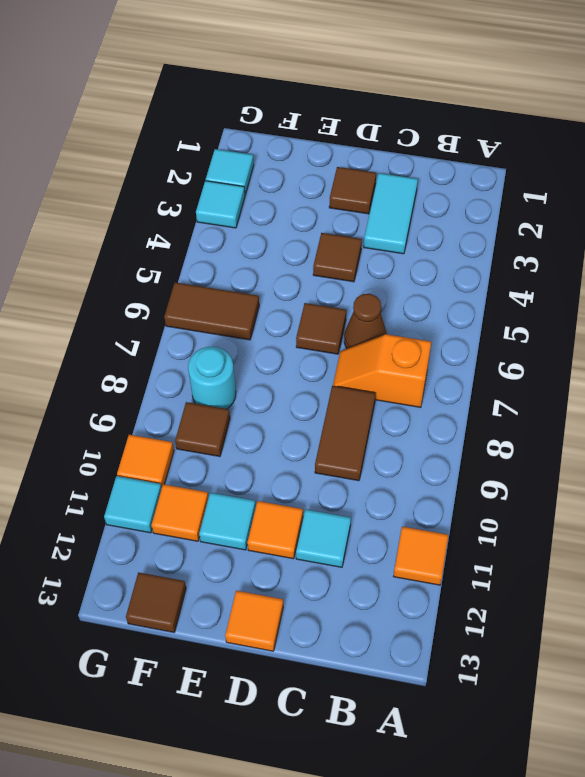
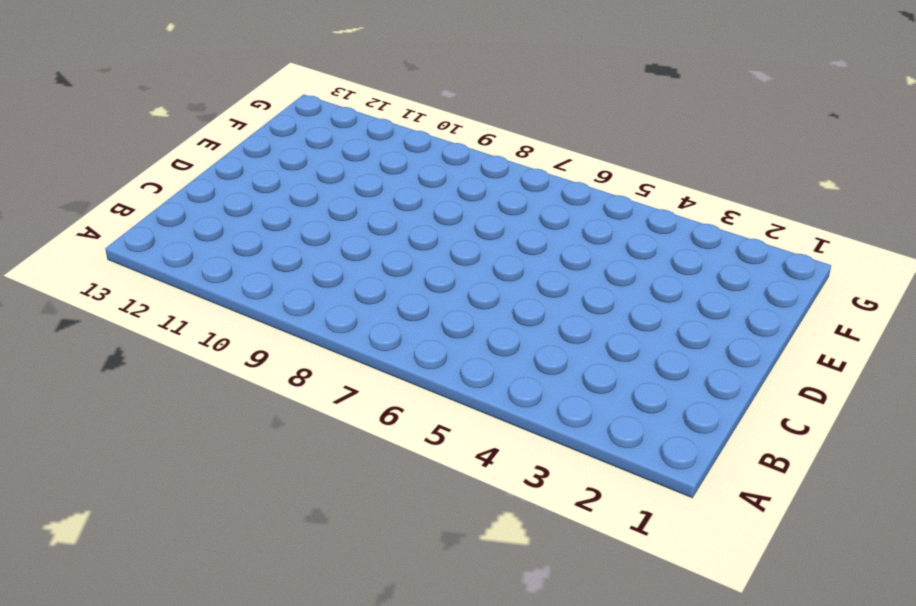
none -> orange 1x1 tile [394,527,448,585]
none -> orange 1x2 slope [333,334,431,407]
none -> cyan 1x2 tile [364,173,418,254]

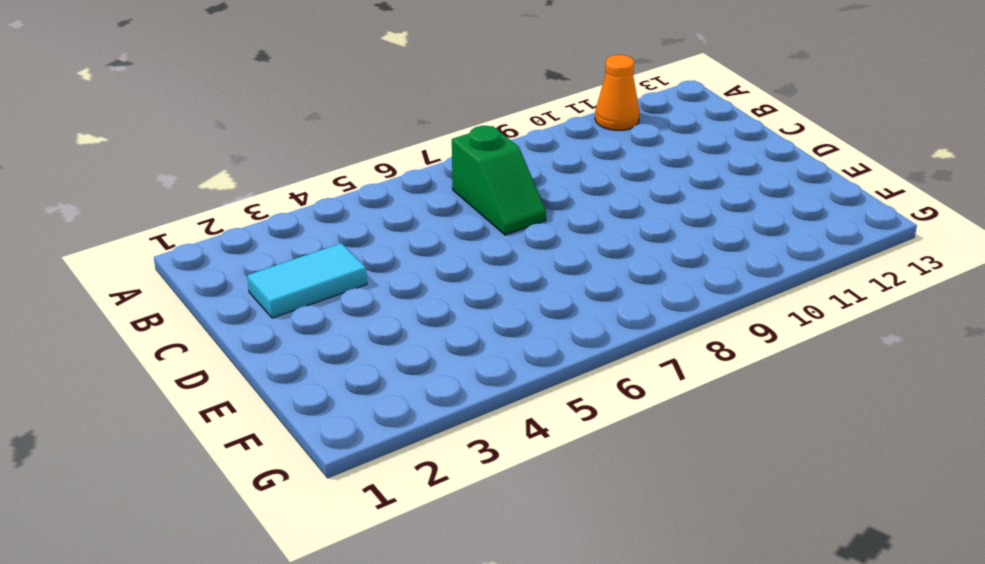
orange 1x1 cone [595,55,640,131] -> orange 1x1 tile [394,527,448,585]
green 1x2 slope [452,126,546,235] -> orange 1x2 slope [333,334,431,407]
none -> brown 1x1 cone [344,294,387,349]
none -> brown 1x2 tile [315,386,376,481]
none -> cyan 1x1 tile [296,509,351,567]

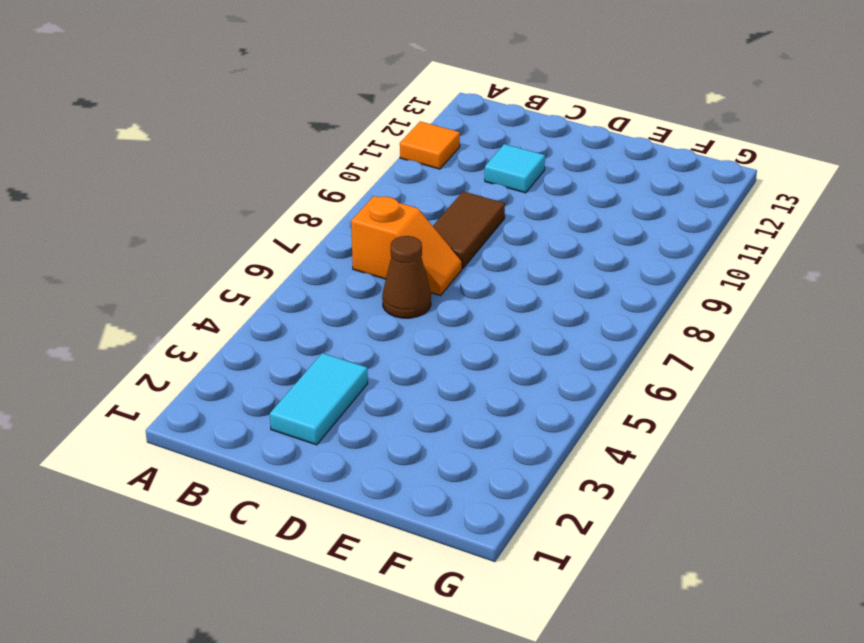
none -> brown 1x1 tile [329,167,376,214]
none -> brown 1x1 tile [313,233,362,282]
none -> brown 1x1 tile [296,303,346,354]

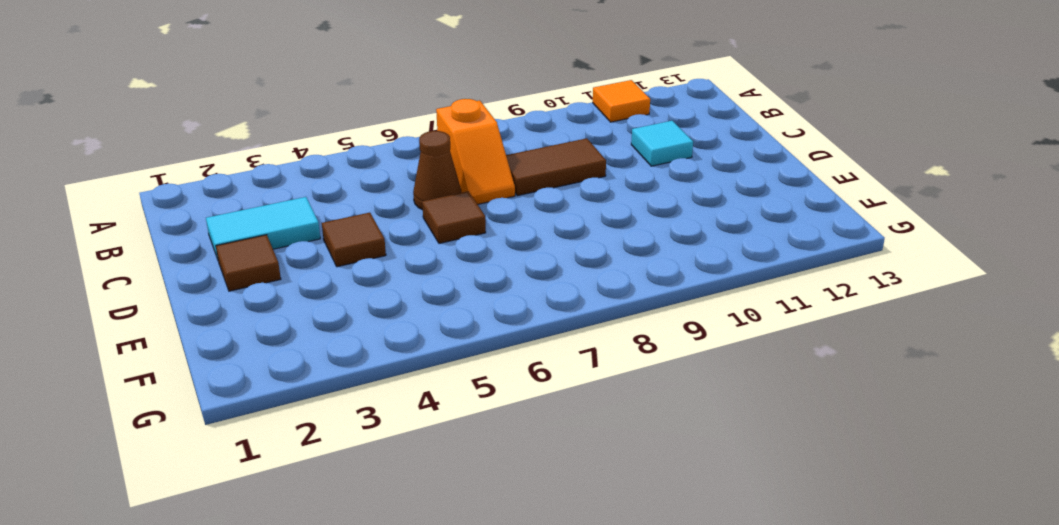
none -> orange 1x1 tile [247,501,303,559]
none -> orange 1x1 tile [225,591,283,651]
none -> cyan 1x1 tile [199,493,256,550]

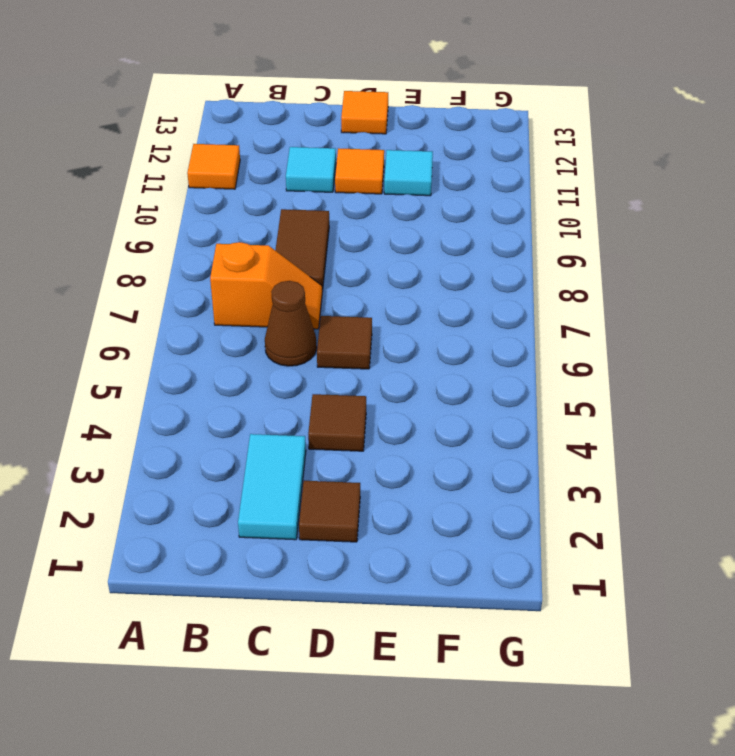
none -> brown 1x2 tile [164,282,259,340]
none -> cyan 1x1 round brick [188,347,236,409]
none -> brown 1x1 tile [175,402,230,457]

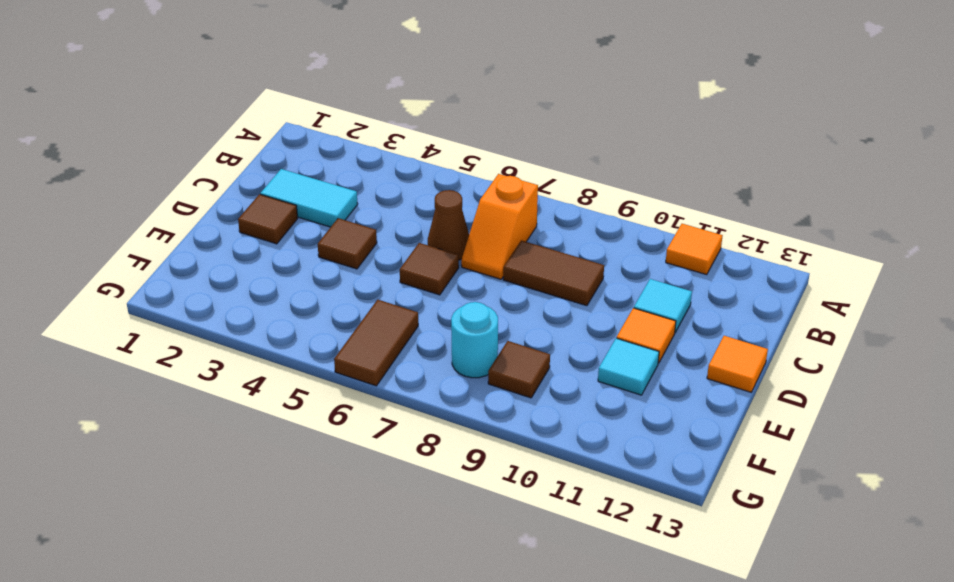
none -> orange 1x1 tile [151,484,209,541]
none -> brown 1x1 tile [126,572,186,632]
none -> cyan 1x1 tile [206,149,254,195]

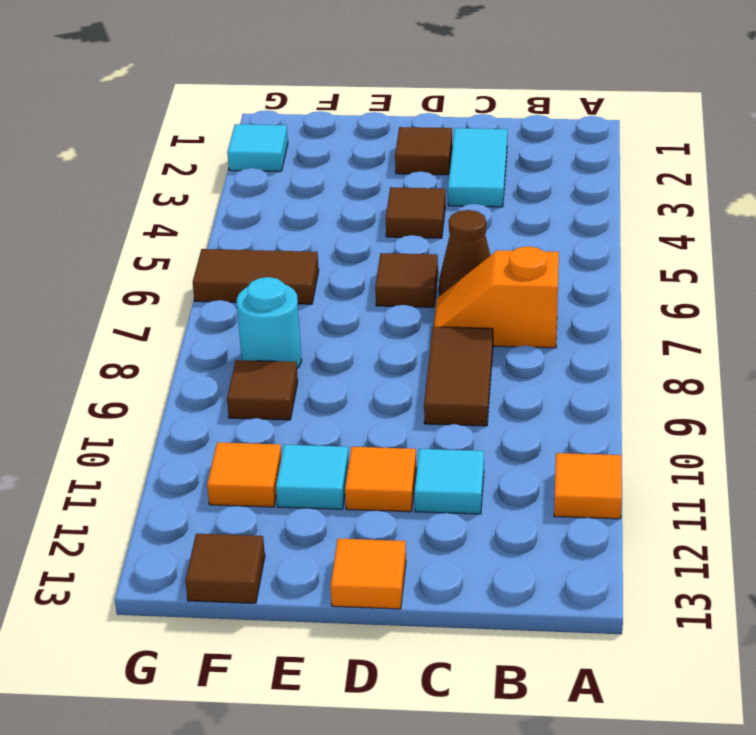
none -> cyan 1x1 tile [196,181,245,228]
none -> orange 1x1 tile [117,435,174,488]
none -> cyan 1x1 tile [104,476,162,533]

